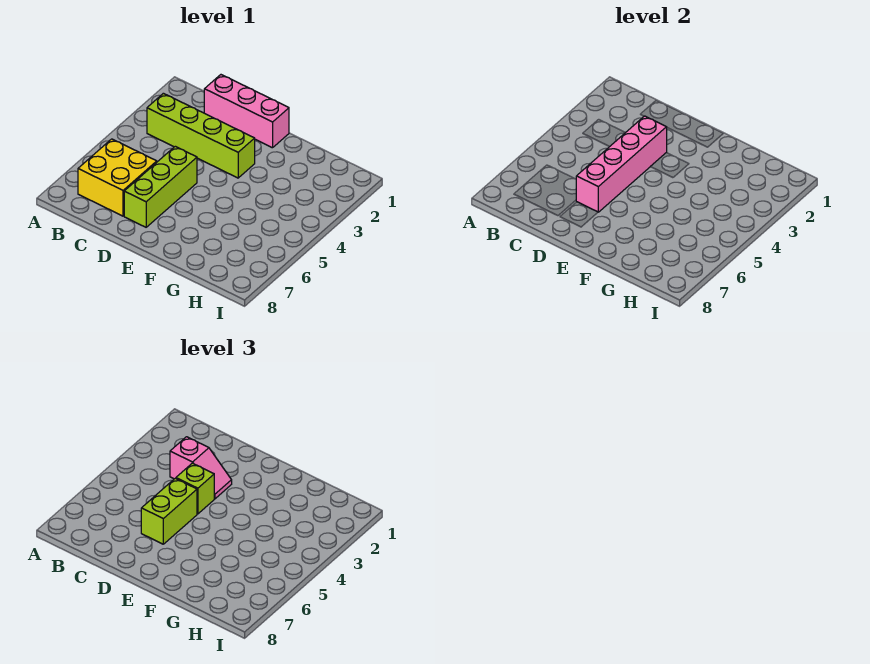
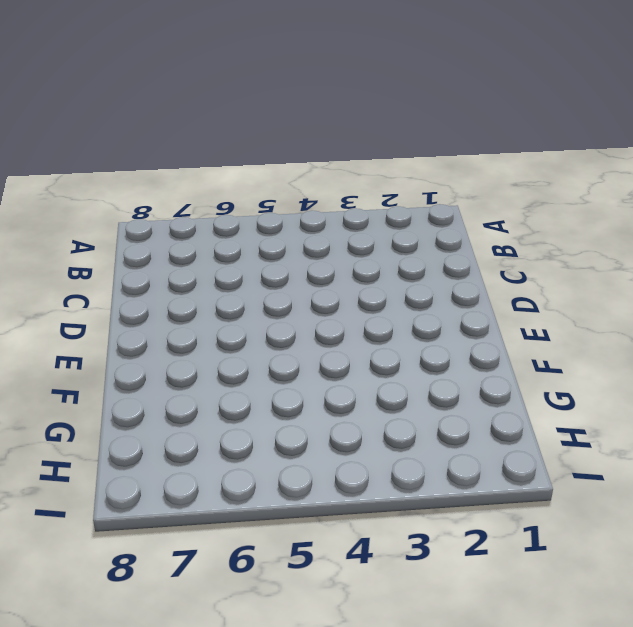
none -> lime 1x4 brick [147,93,255,178]
none -> yellow 2x2 brick [78,139,157,216]

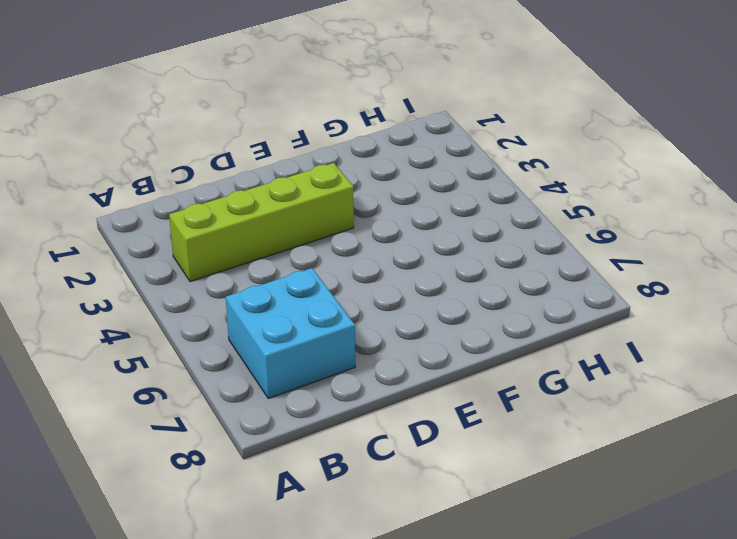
cyan 2x2 brick [226,268,355,398] -> yellow 2x2 brick [78,139,157,216]
none -> pink 1x3 brick [204,75,289,148]
none -> lime 1x3 brick [124,146,197,227]

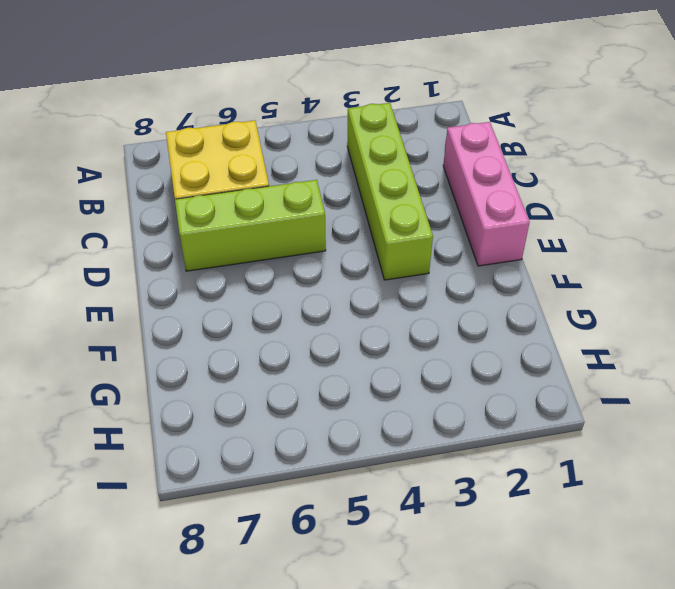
none -> pink 1x4 brick [576,116,667,212]
none -> pink 1x2 slope [170,437,232,499]

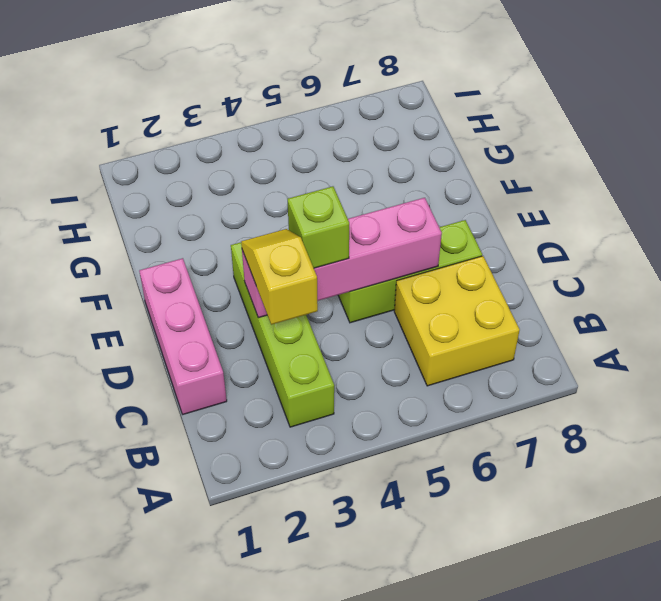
yellow 1x2 slope [241,229,318,325] -> pink 1x2 slope [170,437,232,499]
none -> lime 1x2 brick [141,478,197,544]

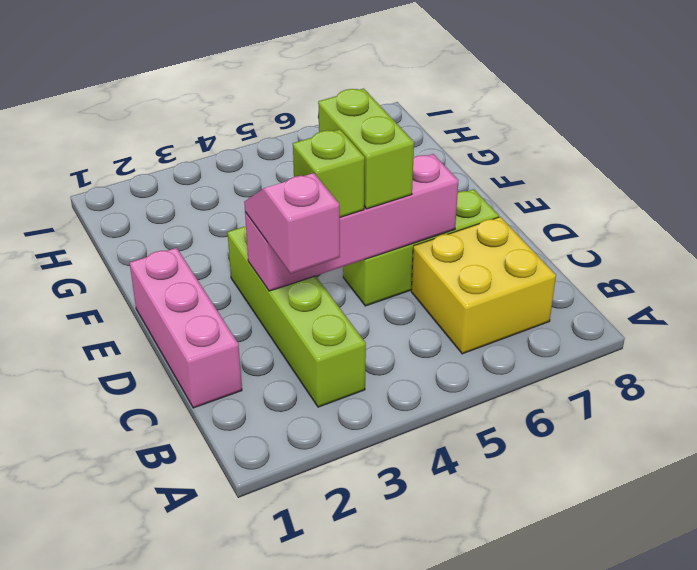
lime 1x2 brick [318,89,414,209] -> lime 1x2 brick turned to [141,478,197,544]

